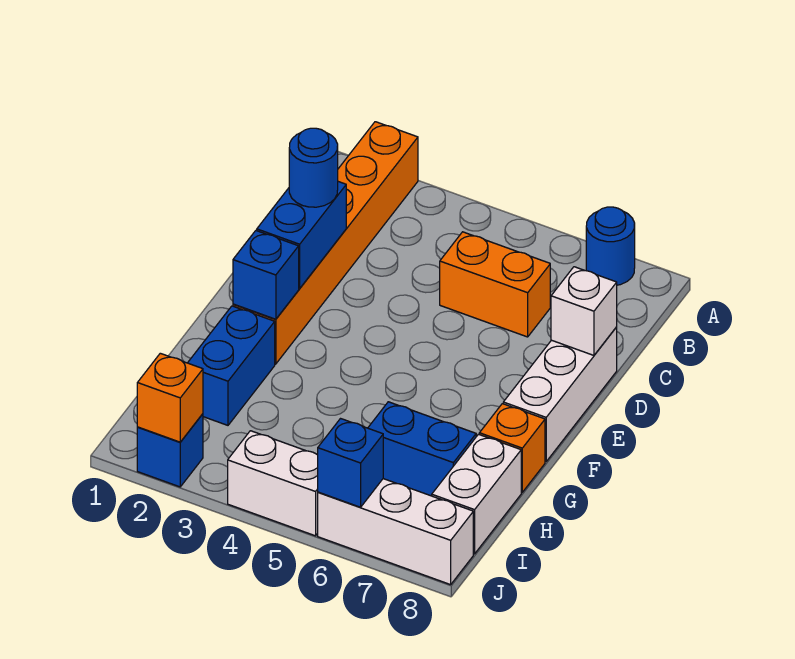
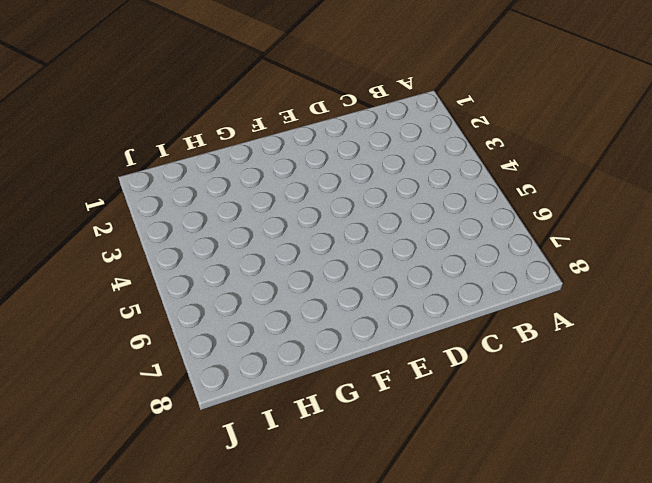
none -> orange 1x6 brick [233,122,418,364]
none -> blue 1x1 round brick [586,207,635,285]
none -> orange 1x2 brick [440,232,550,337]

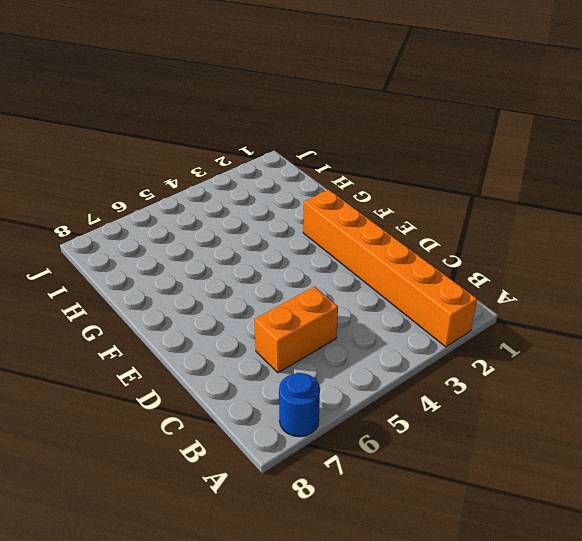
none -> white 1x3 brick [503,327,617,462]
none -> blue 1x2 brick [188,306,275,425]
none -> orange 1x1 brick [479,404,545,492]

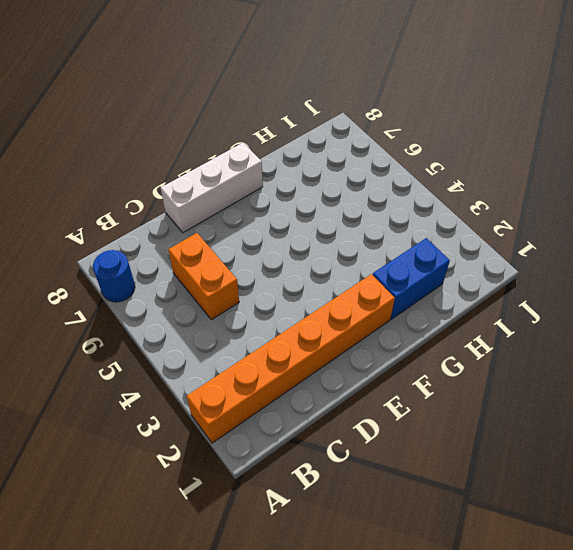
none -> orange 1x1 brick [479,404,545,492]
none -> blue 1x2 brick [368,402,476,496]
none -> white 1x2 brick [432,434,521,554]

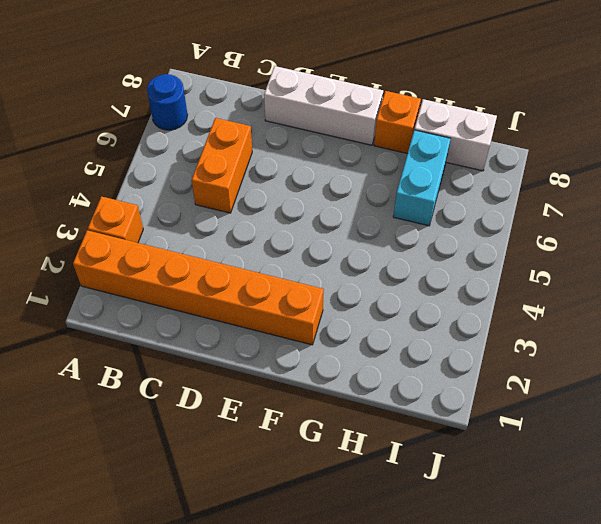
orange 1x1 brick [88,196,143,243] -> orange 1x1 brick moved to [137,353,203,442]
cyan 1x2 brick [393,130,451,226] -> blue 1x2 brick [368,402,476,496]
none -> blue 1x2 brick [188,306,275,425]
none -> blue 1x1 brick [137,414,203,487]
none -> white 1x2 brick [228,431,318,536]

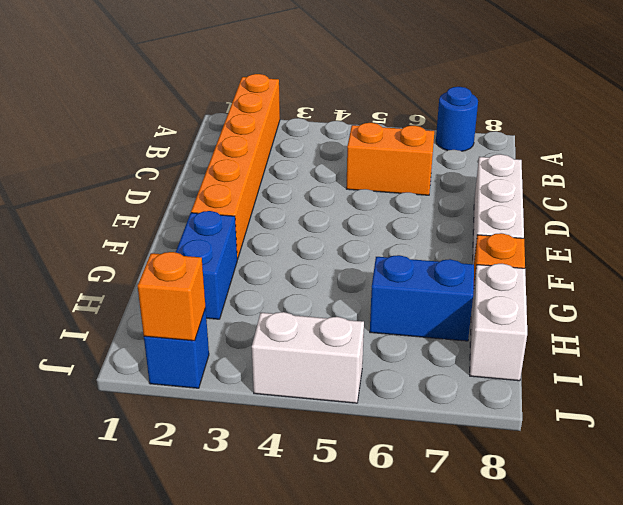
none -> white 1x3 brick [318,479,473,585]
none -> blue 1x2 brick [257,182,346,288]
none -> white 1x1 brick [551,267,617,355]

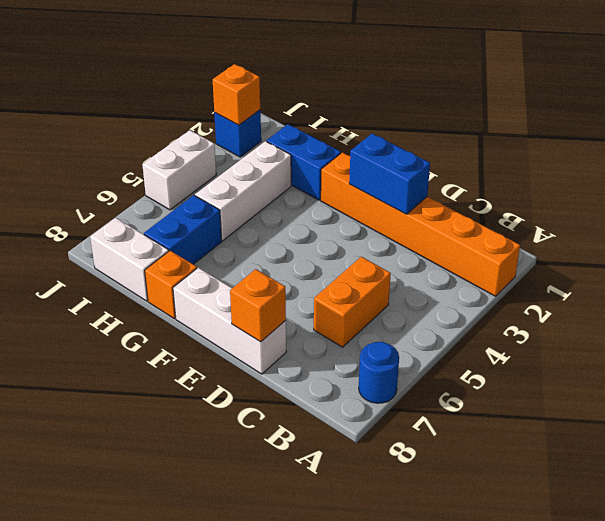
orange 1x1 brick [230,269,286,342] -> white 1x1 brick [551,267,617,355]
white 1x3 brick [195,141,291,241] -> white 1x3 brick moved to [318,479,473,585]
none -> blue 1x1 brick [233,231,299,319]
none -> blue 1x1 brick [318,419,383,507]
none -> blue 1x1 round brick [289,128,338,207]

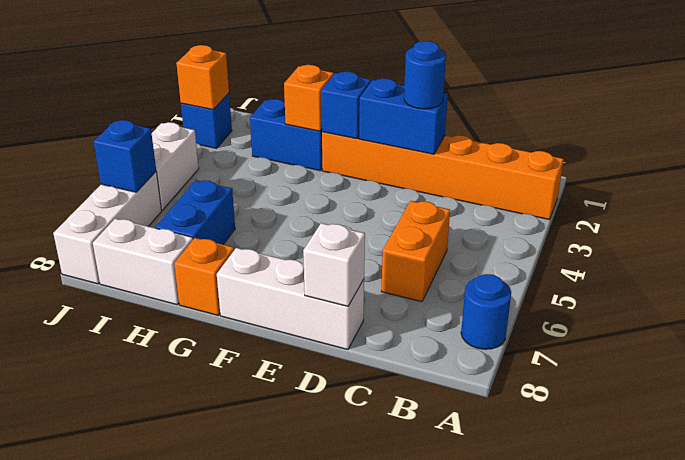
orange 1x1 brick [284,65,334,131] -> none

